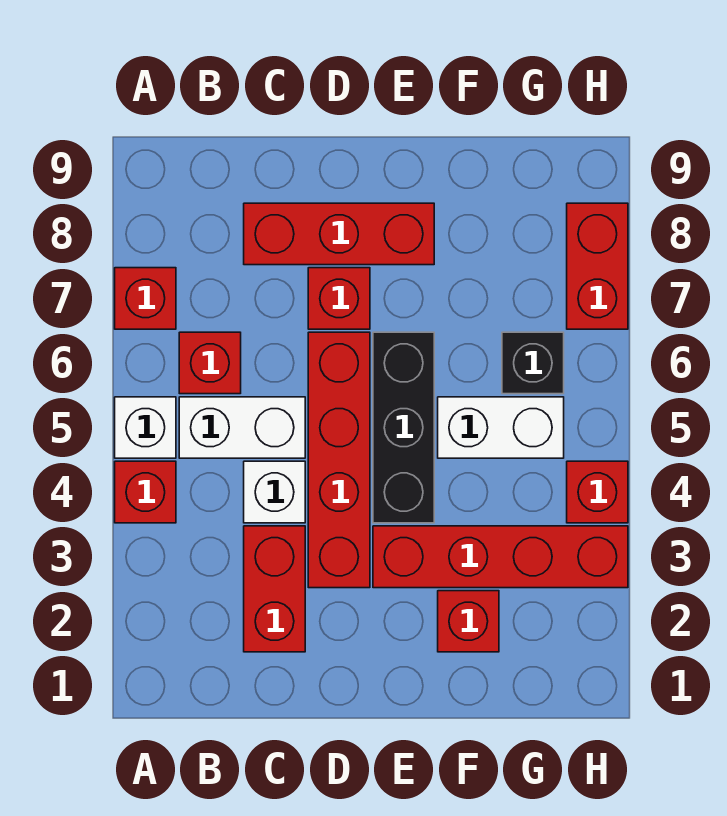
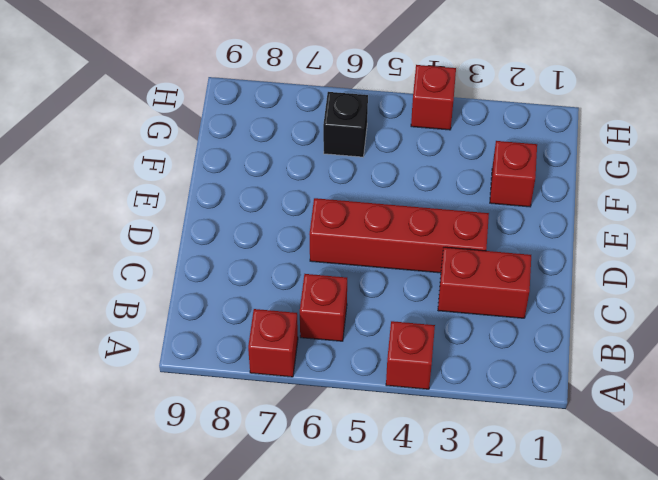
none -> white 1x1 brick [115,397,176,458]
none -> white 1x2 brick [179,397,305,458]
none -> white 1x1 brick [244,461,305,523]

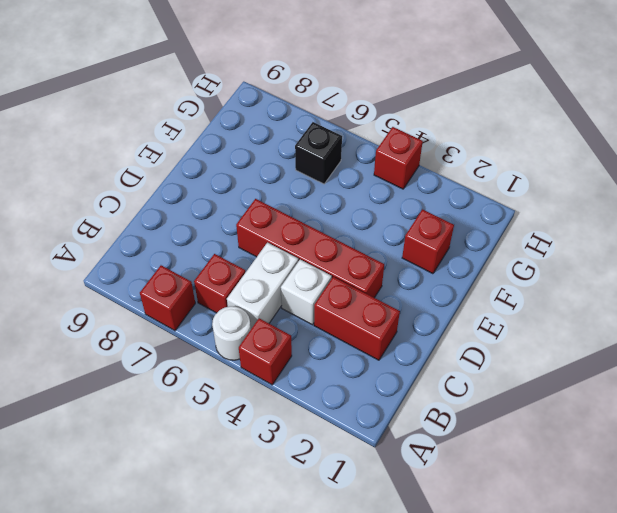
white 1x1 round brick [212,306,251,360] -> white 1x1 brick [115,397,176,458]
none -> red 1x3 brick [244,203,434,265]
none -> red 1x1 brick [308,268,370,329]
none -> red 1x4 brick [373,526,628,588]

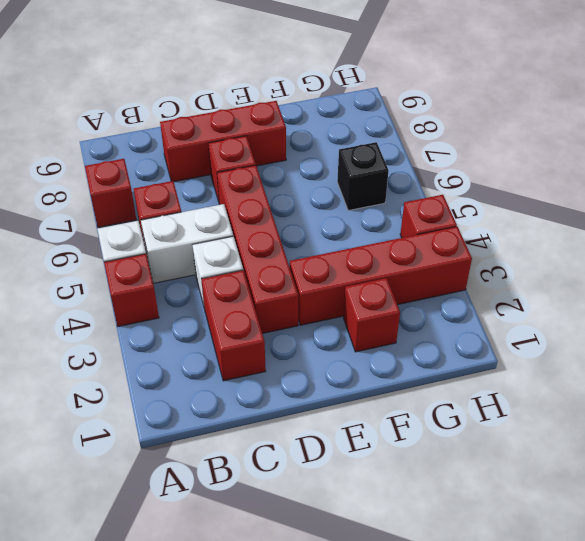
none -> black 1x3 brick [373,332,434,523]
none -> white 1x2 brick [438,397,564,458]
none -> red 1x2 brick [567,203,628,329]

